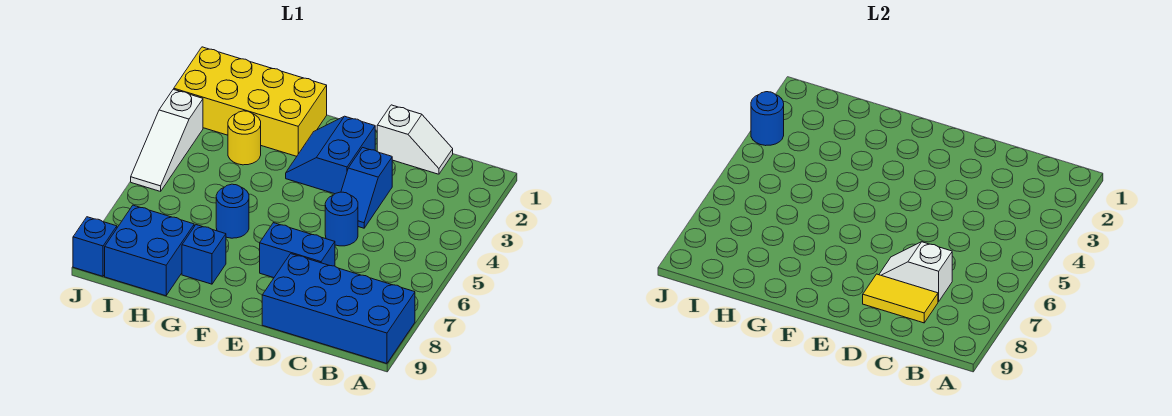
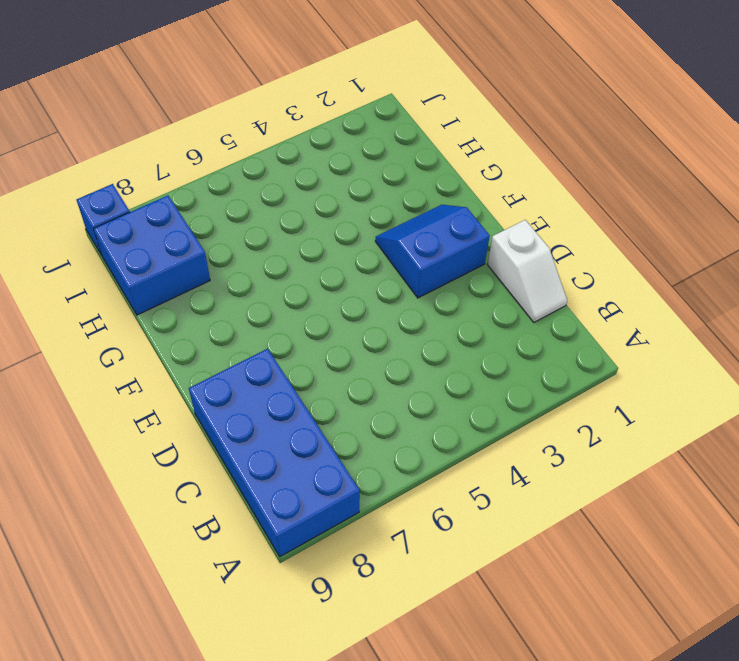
none -> blue 1x2 slope [341,148,392,228]
none -> blue 1x1 round brick [325,192,358,246]
none -> blue 1x2 brick [260,223,335,278]

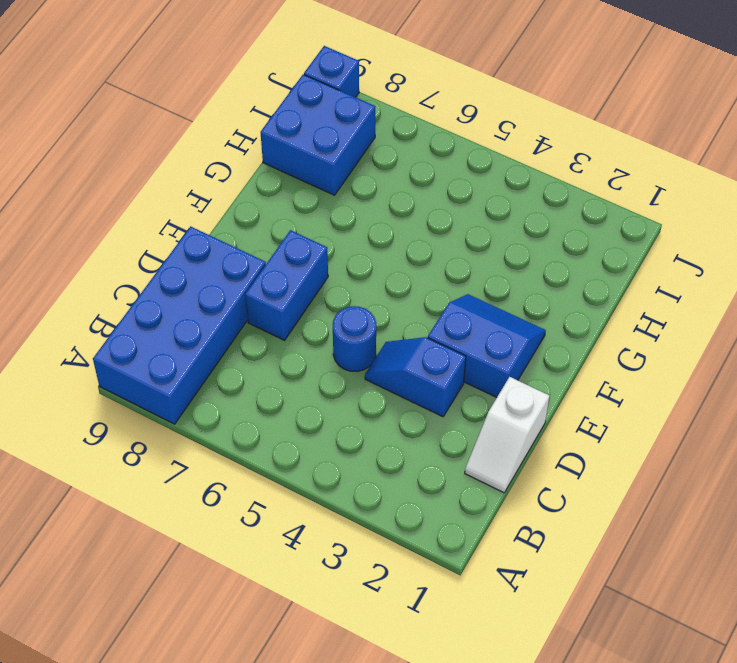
none -> yellow 2x4 brick [174,47,327,156]
none -> blue 1x1 round brick [216,184,249,238]
none -> blue 1x1 brick [182,225,226,284]

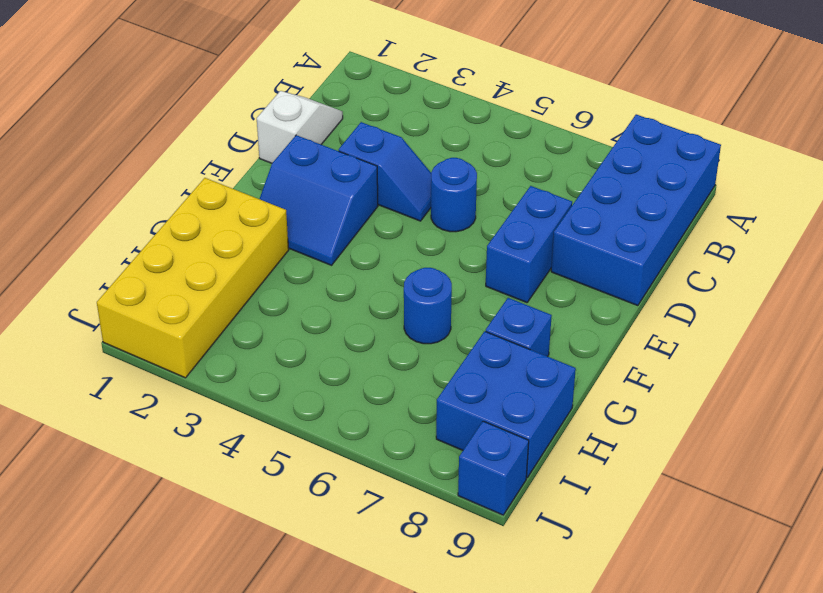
none -> yellow 1x1 round brick [228,111,261,165]
none -> white 1x3 slope [131,89,203,191]
none -> white 1x2 slope [879,242,952,302]

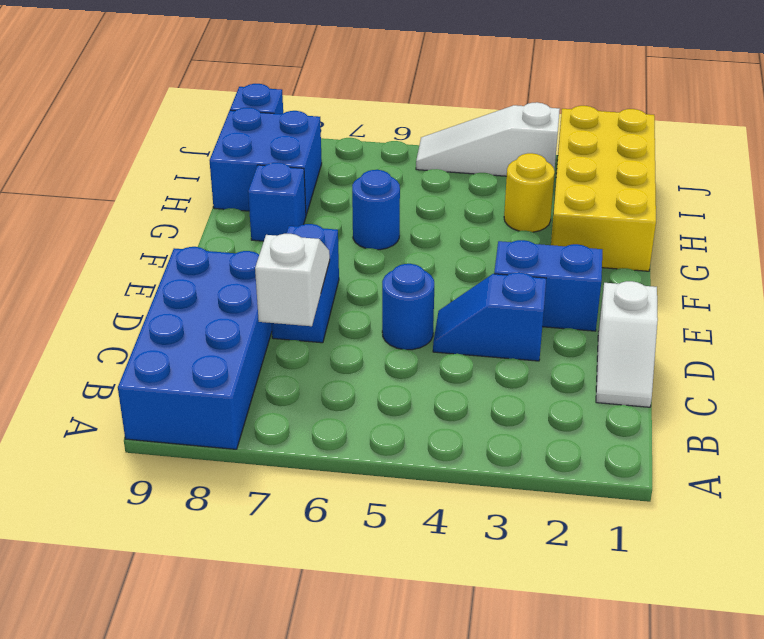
none -> yellow 1x2 tile [863,274,938,323]
none -> blue 1x1 round brick [751,92,784,146]

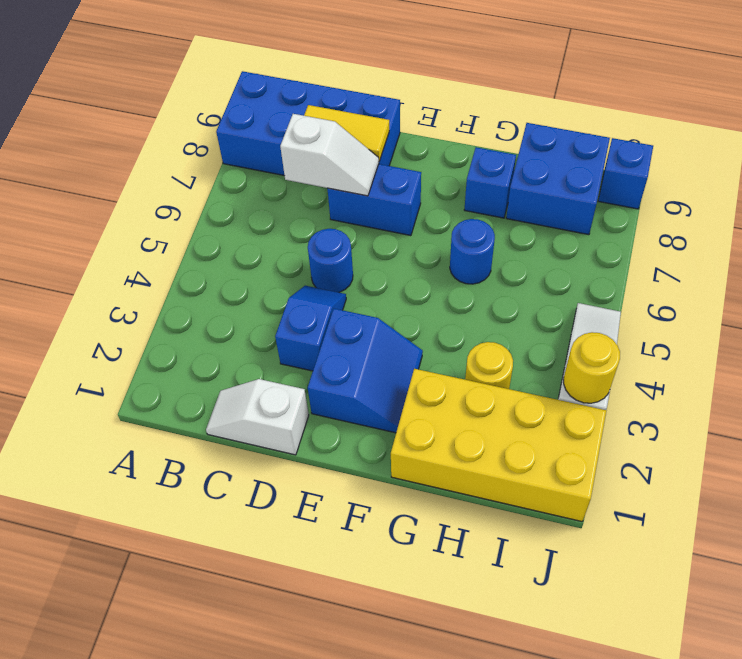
yellow 1x1 round brick [564,332,620,403] -> blue 1x1 round brick [751,92,784,146]

